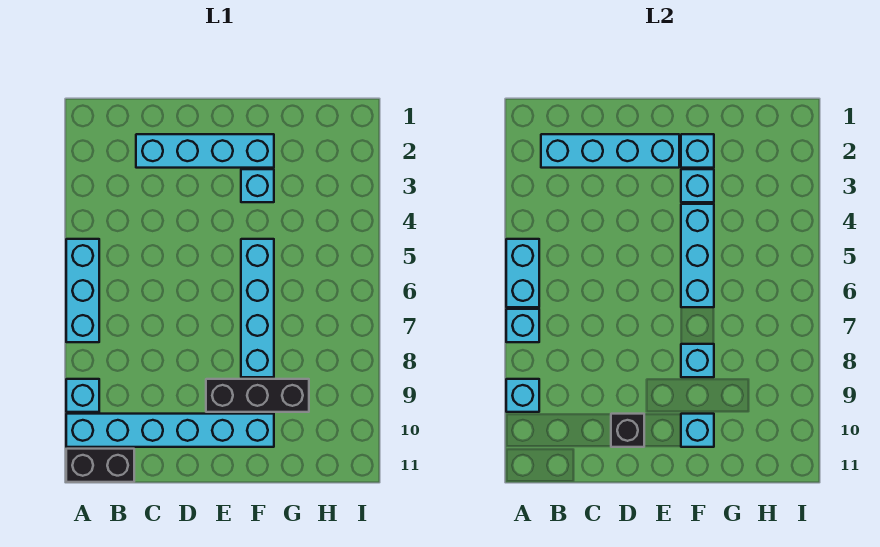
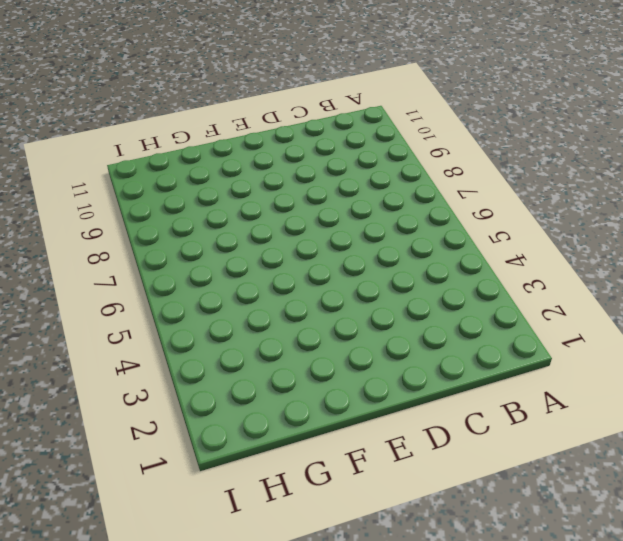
none -> cyan 1x3 brick [66,239,99,342]
none -> cyan 1x1 brick [66,379,99,412]
none -> cyan 1x6 brick [66,414,274,447]

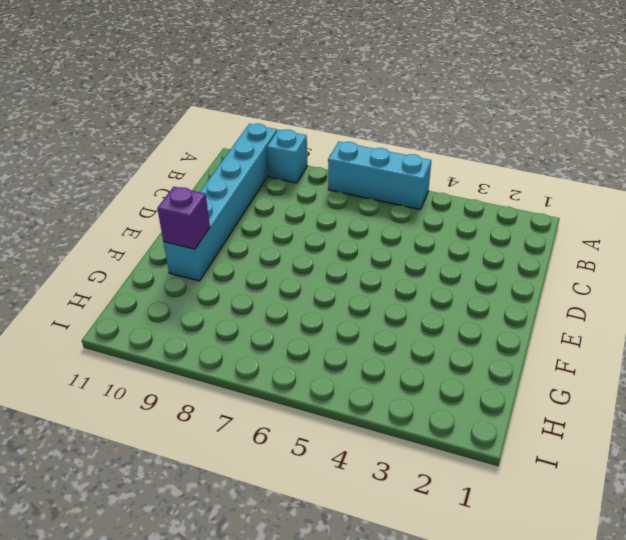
purple 1x1 brick [157,187,210,249] -> cyan 1x1 brick [681,414,714,447]
none -> black 1x2 brick [66,449,134,482]
none -> cyan 1x4 brick [136,134,274,168]
none -> black 1x3 brick [206,379,309,412]

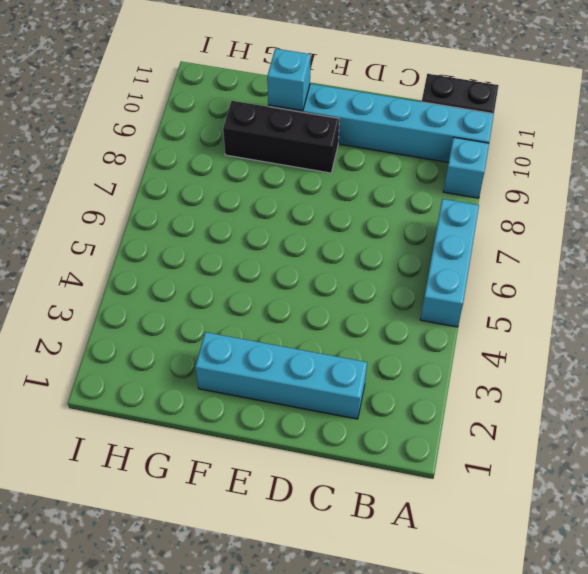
none -> cyan 1x1 brick [241,169,274,202]
none -> cyan 1x4 brick [241,239,274,377]
none -> cyan 1x2 brick [506,239,539,307]

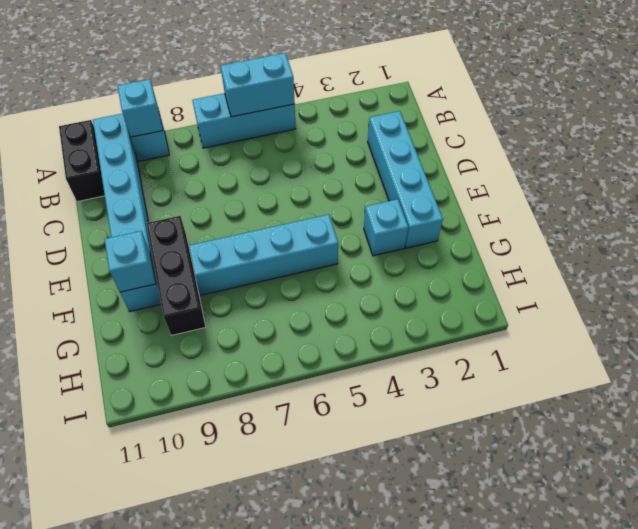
none -> cyan 1x1 brick [506,309,539,342]
none -> cyan 1x4 brick [541,134,679,168]
none -> black 1x1 brick [611,414,644,447]

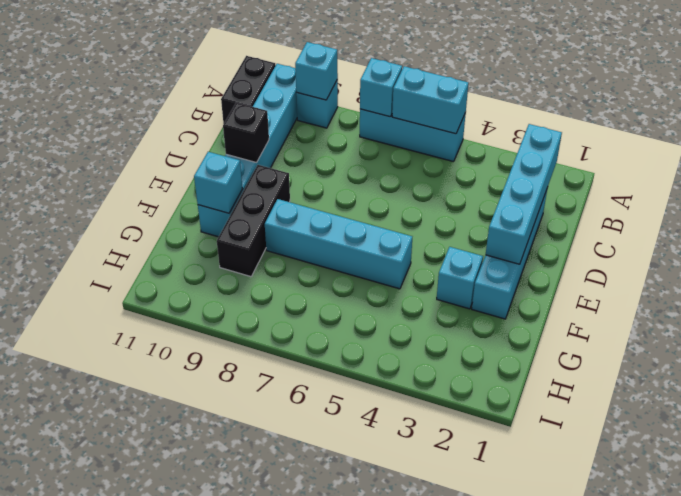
none -> cyan 1x1 brick [681,134,714,168]
none -> cyan 1x1 brick [681,169,714,202]
none -> cyan 1x3 brick [681,204,714,307]

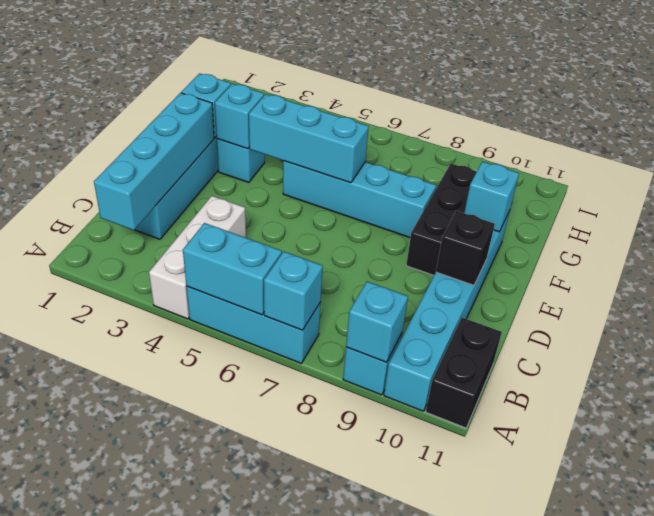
white 1x3 brick [149,196,246,319] -> none
none -> cyan 1x1 brick [681,344,714,377]

